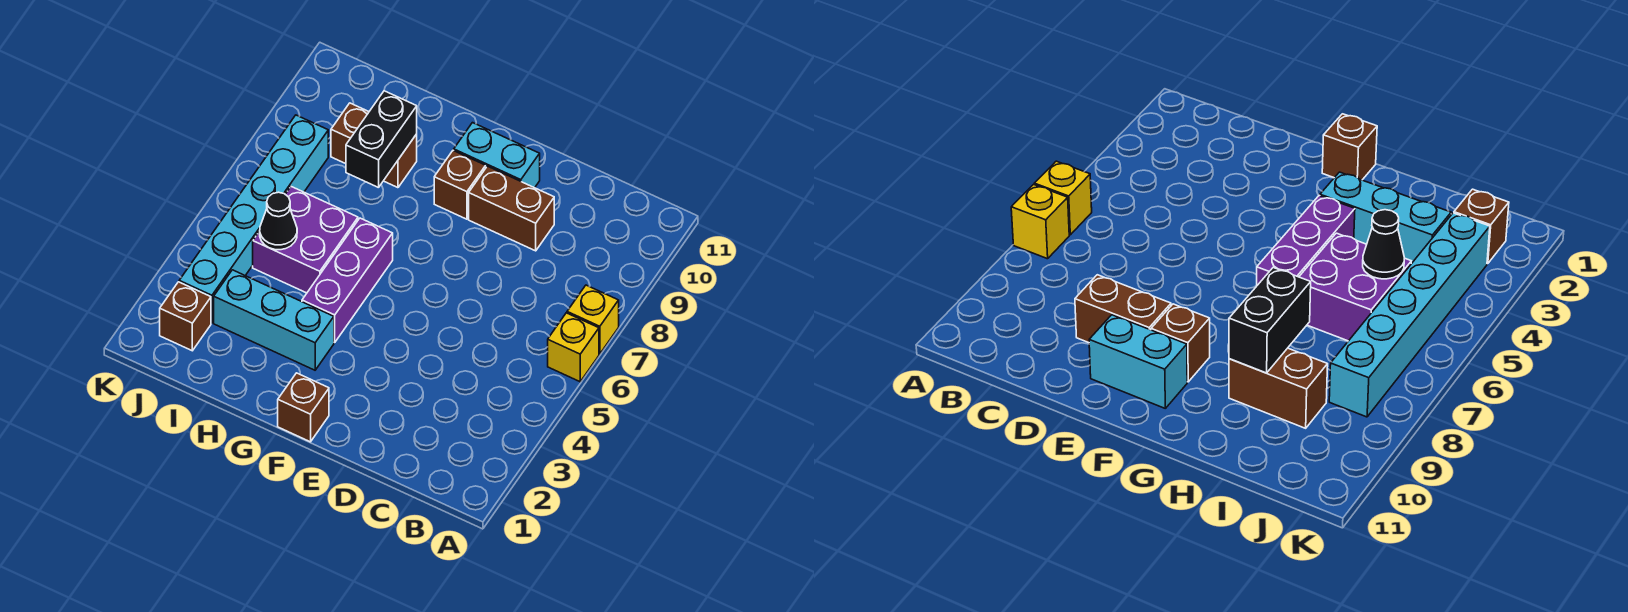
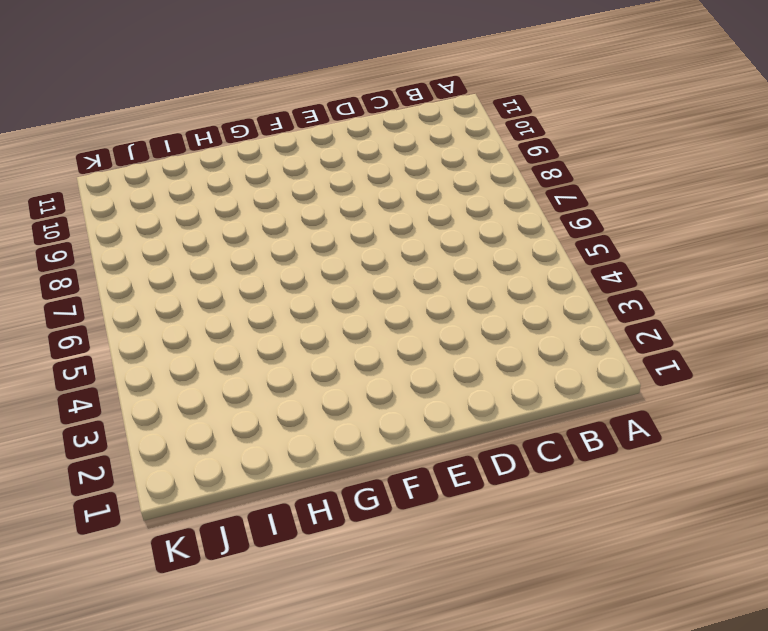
none -> yellow 1x1 brick [548,313,599,382]
none -> yellow 1x1 brick [567,285,619,354]
none -> brown 1x2 brick [469,166,554,251]

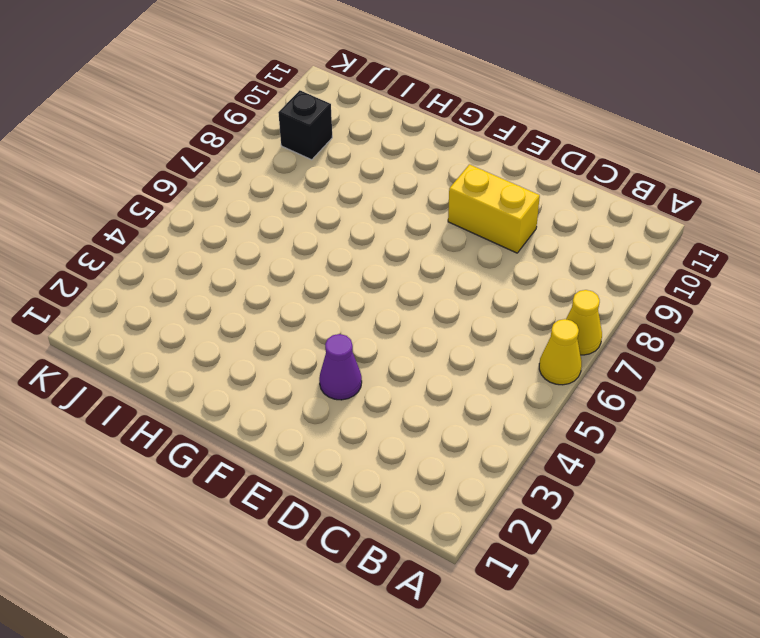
yellow 1x1 cone [539,319,582,385] -> yellow 1x1 brick [548,313,599,382]
yellow 1x1 cone [566,290,602,355] -> yellow 1x1 brick [567,285,619,354]
yellow 1x2 brick [448,164,540,253] -> brown 1x2 brick [469,166,554,251]
purple 1x1 cone [319,334,362,400] -> none
black 1x1 brick [278,90,332,160] -> none
none -> cyan 1x2 brick [454,123,540,188]
none -> brown 1x1 brick [278,373,329,442]
none -> brown 1x1 brick [434,150,486,219]

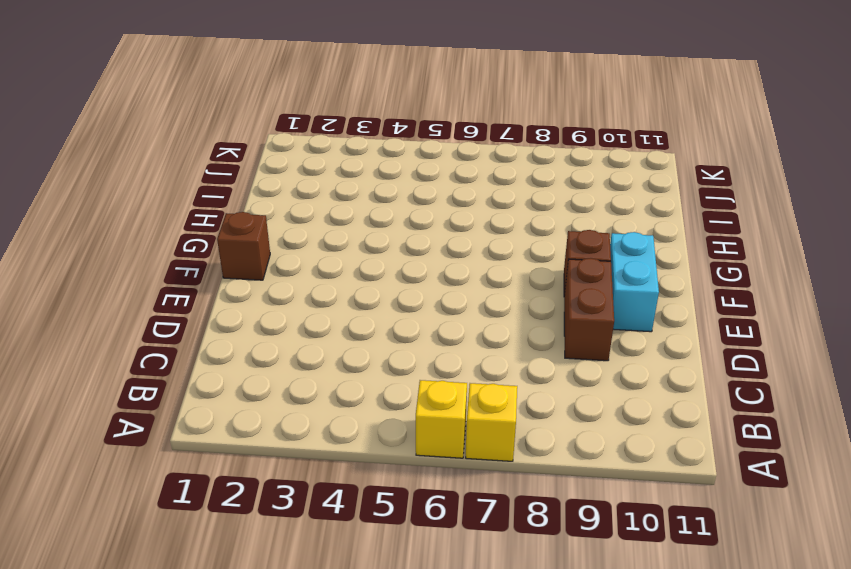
none -> cyan 1x3 brick [214,270,334,370]
none -> purple 1x3 brick [302,218,393,342]
none -> purple 2x2 brick [253,187,358,293]

